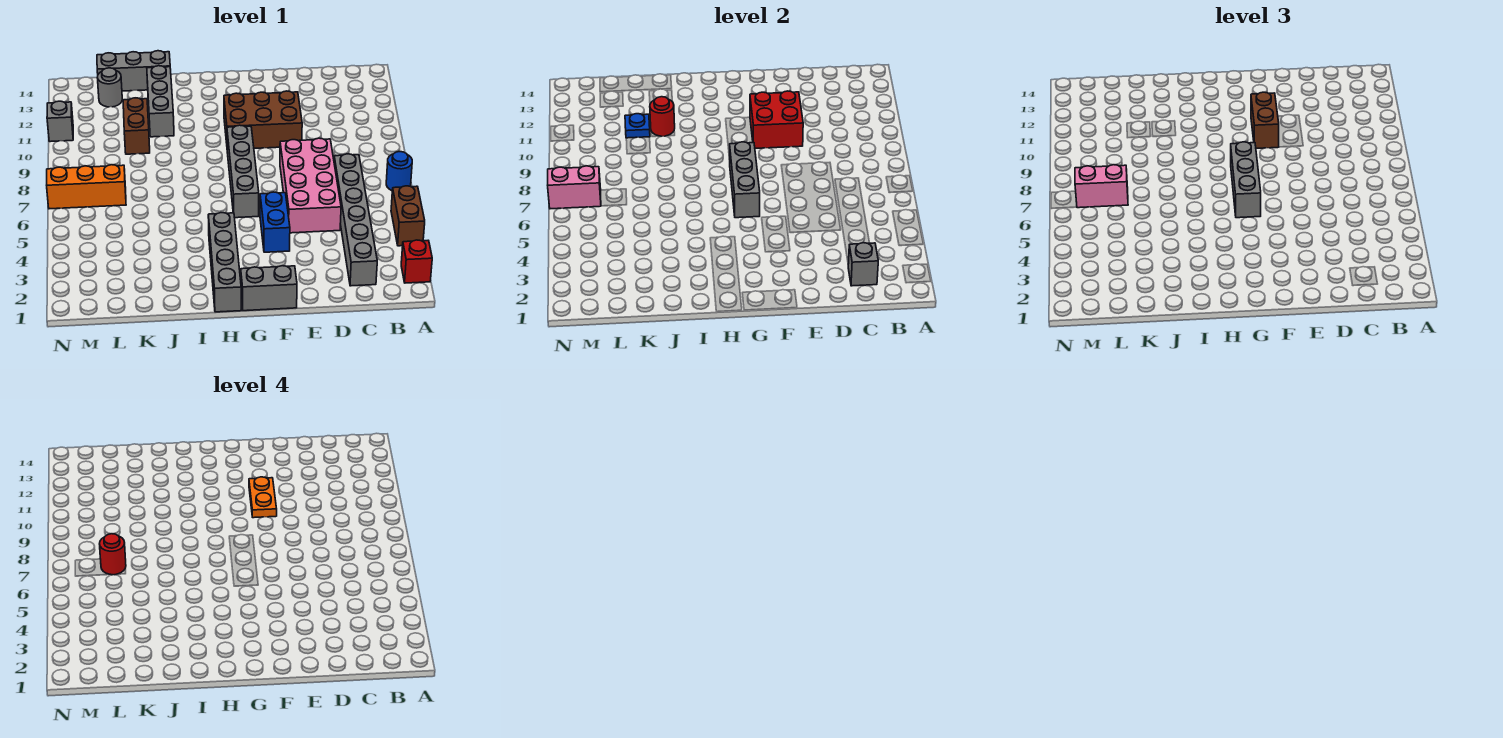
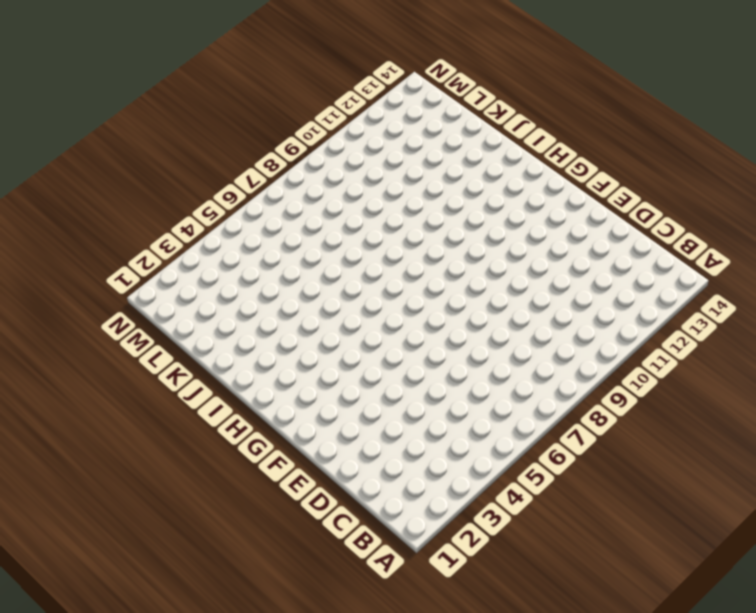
none -> red 1x1 brick [401,240,432,283]
none -> brown 1x2 brick [391,186,425,246]
none -> blue 1x1 round brick [386,152,412,191]

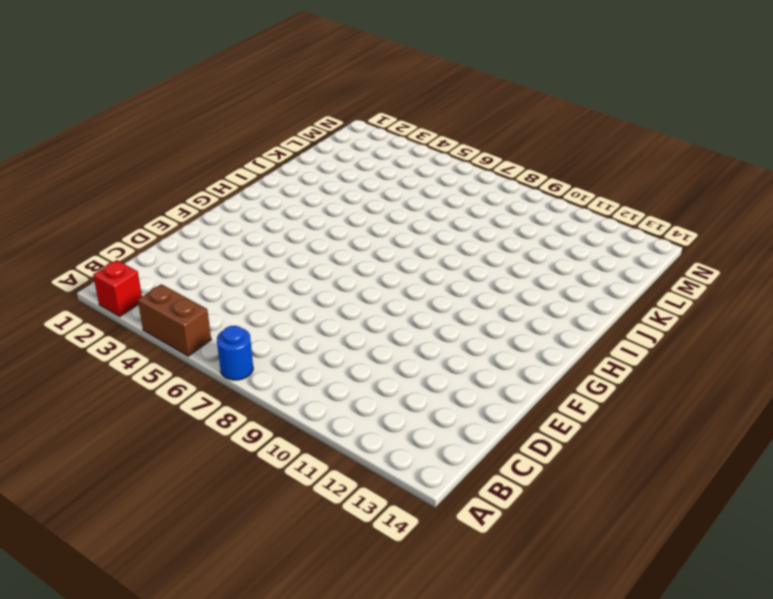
none -> grey 1x6 brick [334,154,377,286]
none -> pink 2x4 brick [280,138,341,233]
none -> brown 2x3 brick [224,91,302,148]

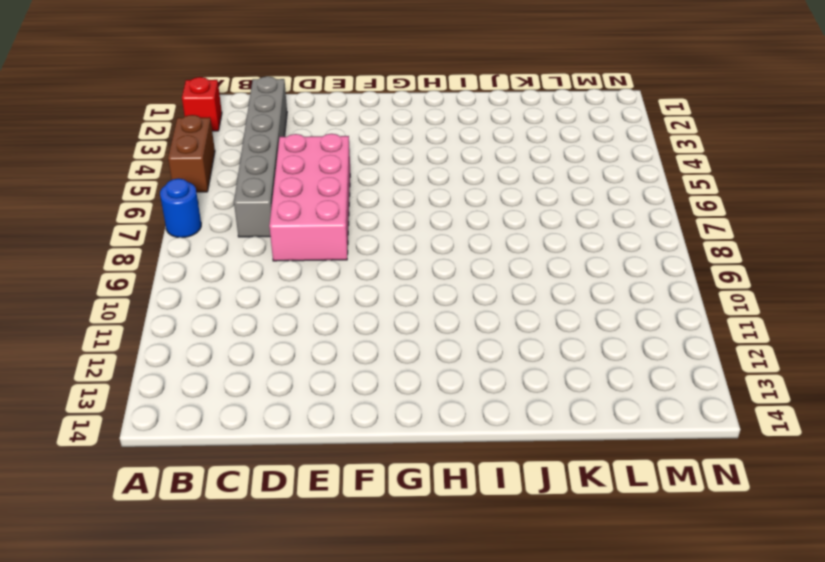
none -> brown 2x3 brick [224,91,302,148]
none -> grey 1x2 brick [241,266,297,311]
none -> blue 1x2 brick [260,192,290,252]

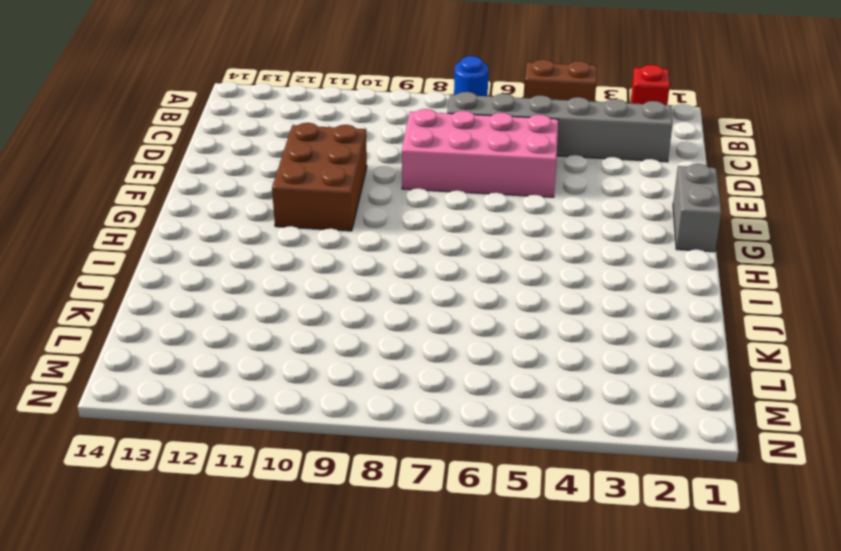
none -> blue 1x2 brick [260,192,290,252]
none -> grey 1x4 brick [227,125,259,218]
none -> grey 1x4 brick [208,213,241,312]

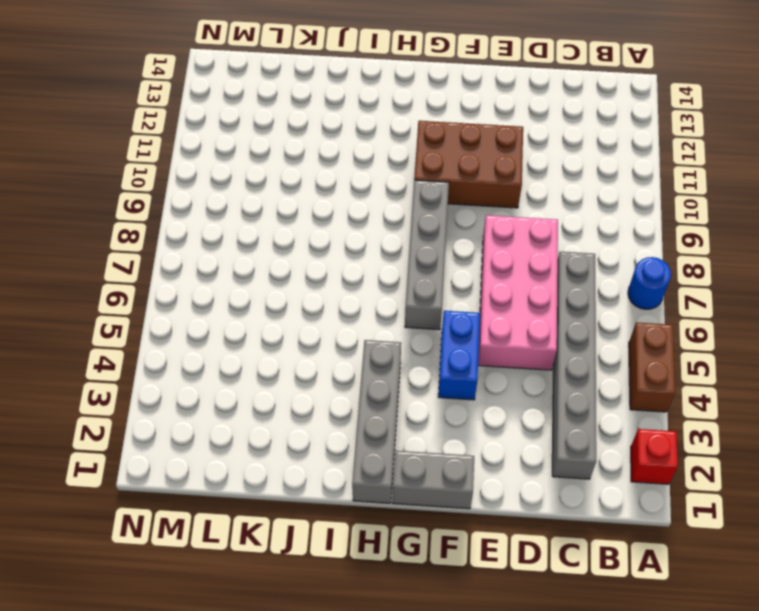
none -> grey 1x3 brick [147,66,174,137]
none -> grey 1x3 brick [97,51,170,91]
none -> brown 1x2 brick [123,98,150,154]

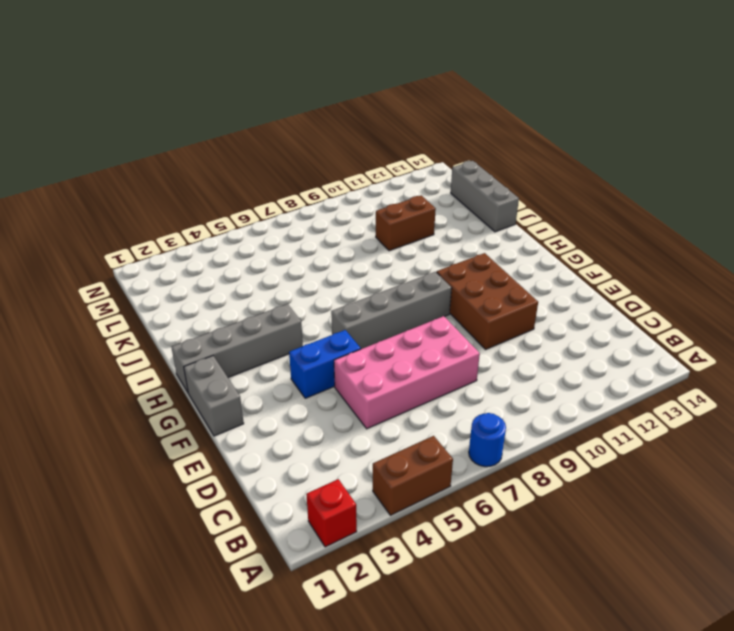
none -> grey 1x6 brick [334,154,377,286]
none -> grey 1x3 brick [147,66,174,137]
none -> orange 1x3 brick [47,165,126,209]

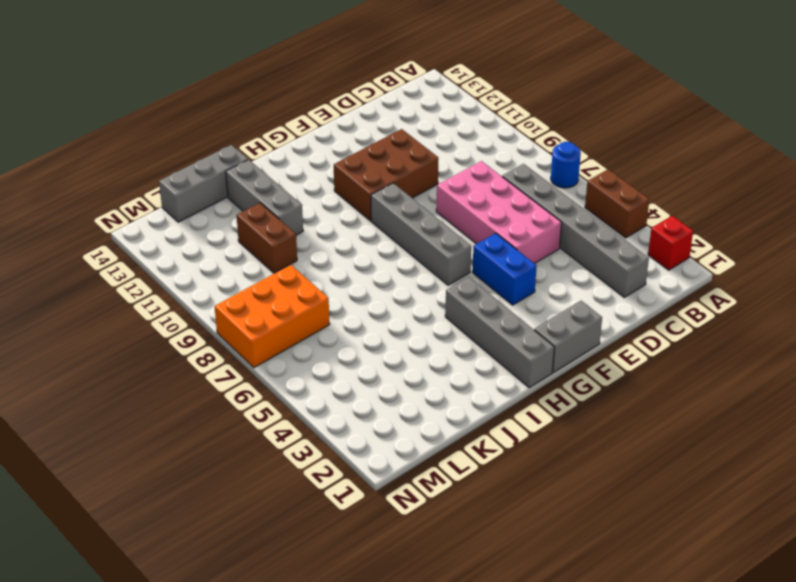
orange 2x3 brick [215,265,330,368] -> orange 1x3 brick [47,165,126,209]
none -> grey 1x1 round brick [97,68,122,107]
none -> grey 1x1 brick [47,101,73,142]
none -> grey 1x1 brick [848,243,878,286]

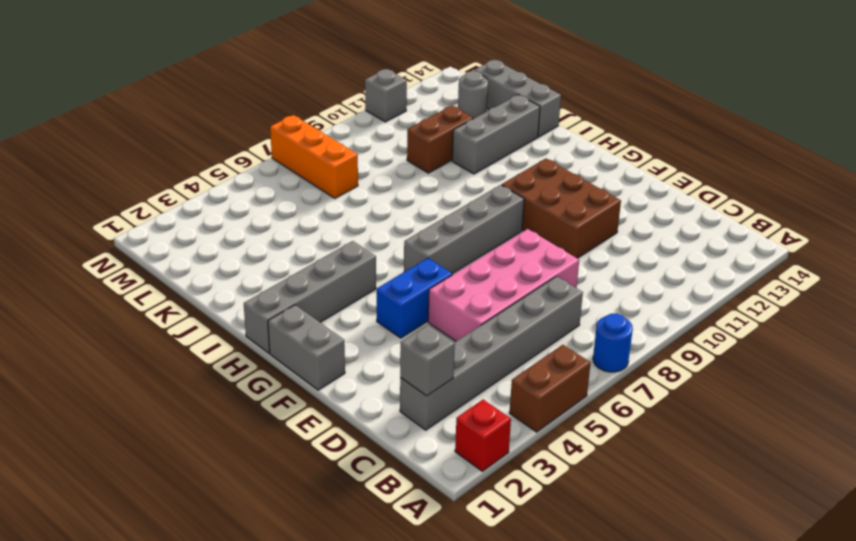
none -> red 2x2 brick [750,91,803,148]
none -> grey 1x3 brick [730,142,760,218]
none -> red 1x1 round brick [650,97,675,136]

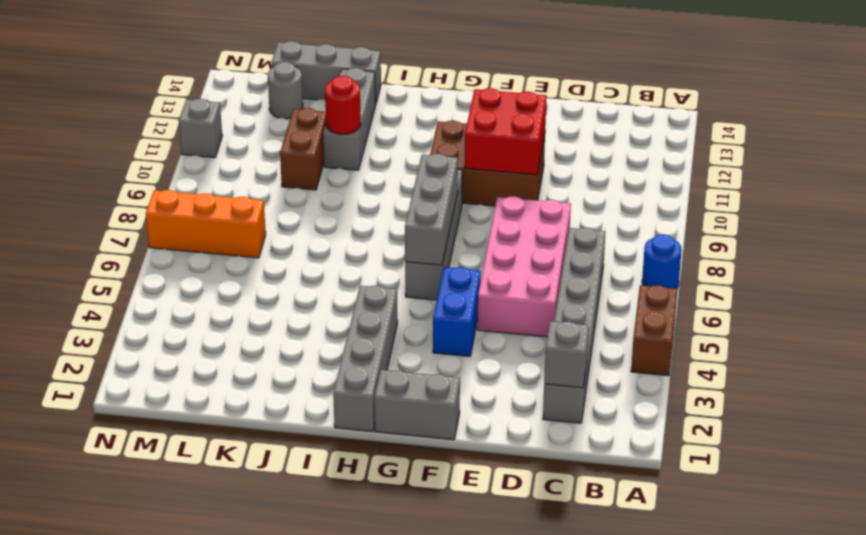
none -> red 1x1 brick [401,240,432,283]
none -> blue 1x1 plate [625,114,650,138]
none -> pink 1x2 brick [548,166,601,209]

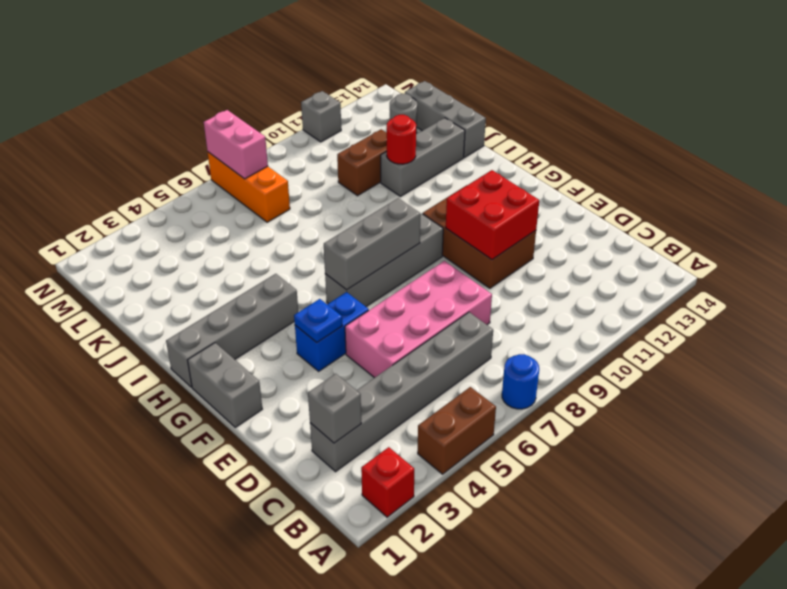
blue 1x1 plate [294,299,342,342] -> blue 1x1 plate moved to [625,114,650,138]
none -> brown 1x2 brick [1251,92,1279,148]
none -> grey 1x3 brick [1231,142,1261,218]
none -> pink 1x2 brick [1075,165,1128,208]

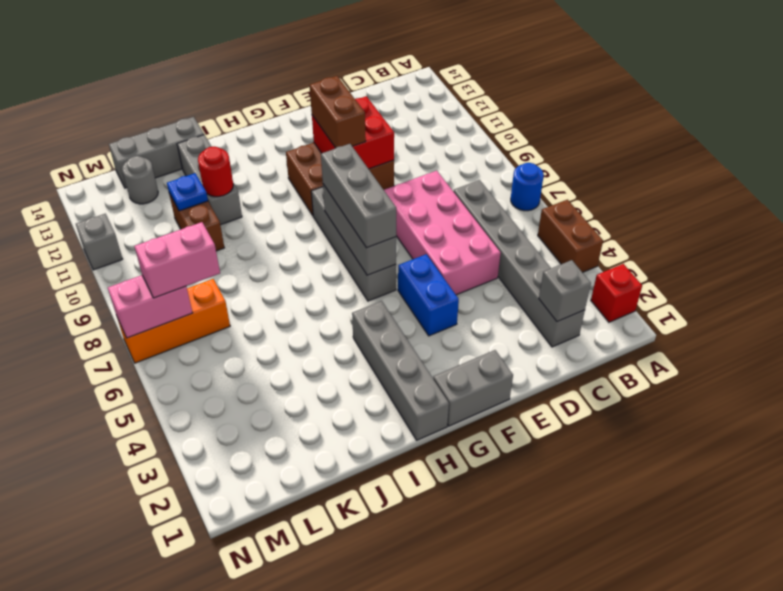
none -> orange 1x2 plate [249,477,277,518]
none -> red 1x1 round brick [100,534,126,575]

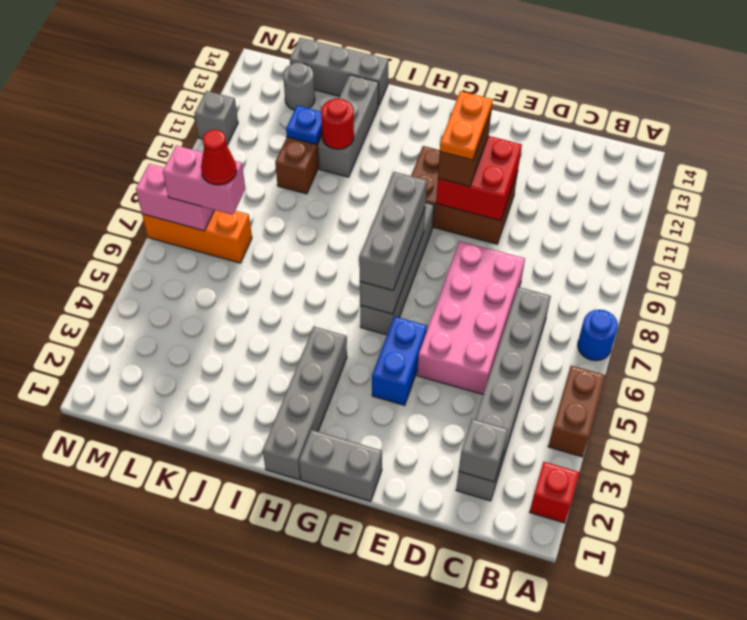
red 1x1 cone [201,130,237,185] -> red 1x1 round brick [100,534,126,575]

